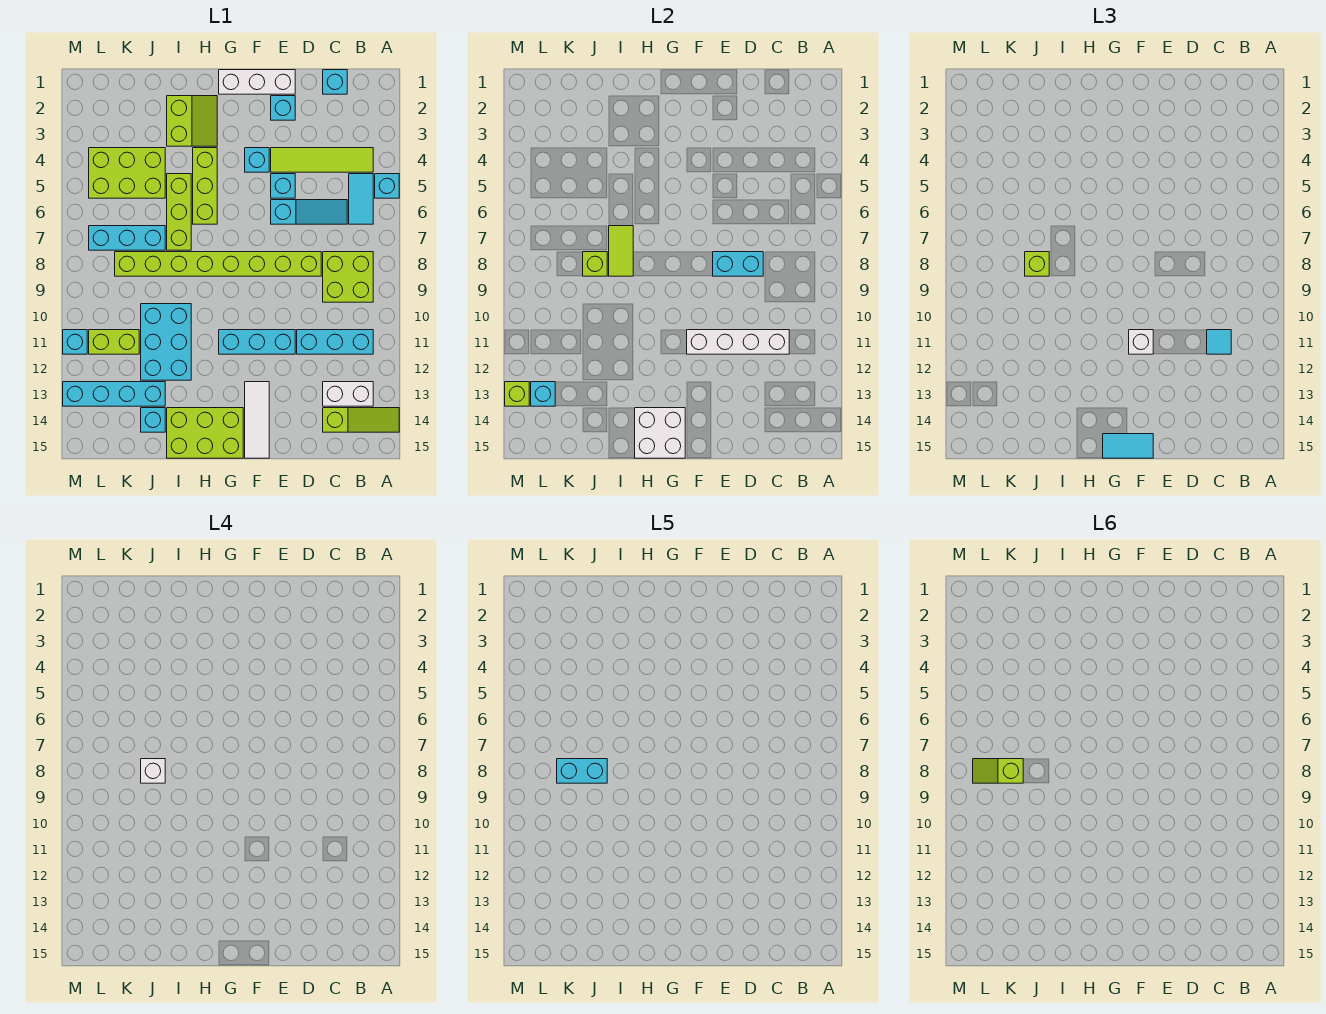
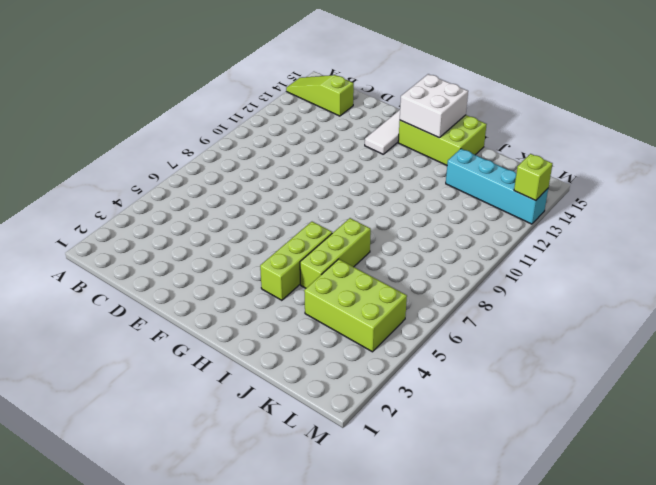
none -> cyan 1x1 brick [375,174,399,198]
none -> lime 1x4 tile [271,148,373,172]
none -> cyan 1x2 tile [349,174,373,224]
none -> lime 2x2 brick [323,252,373,302]

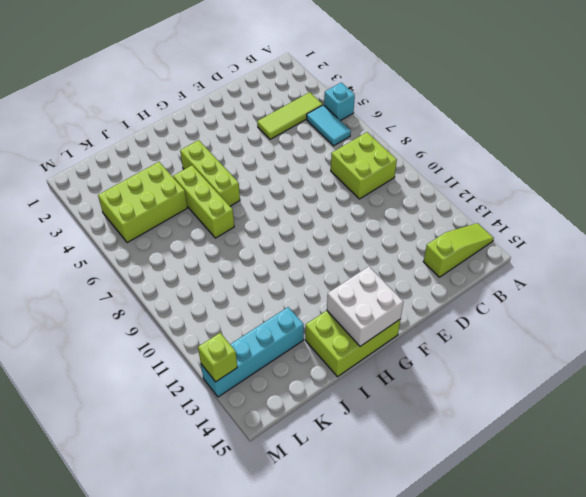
lime 1x3 tile [257,92,323,139] -> lime 1x4 tile [271,148,373,172]
none -> cyan 1x3 brick [297,330,373,354]
none -> white 1x2 brick [323,382,373,406]
none -> cyan 1x1 brick [323,70,347,94]
none -> cyan 1x3 slope [271,200,347,224]

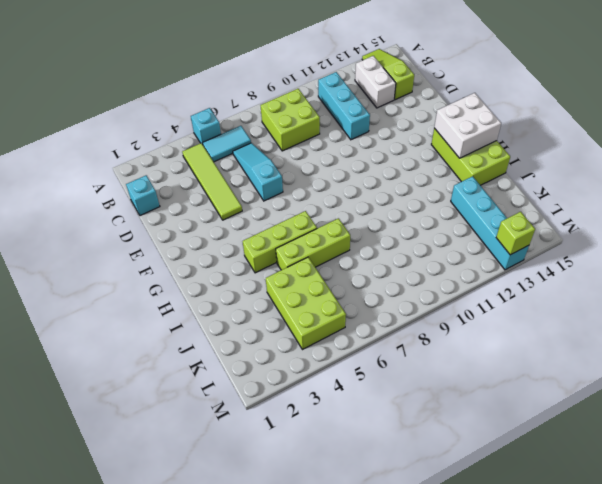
none -> lime 1x8 brick [115,252,321,276]
none -> white 1x3 brick [219,70,295,94]
none -> cyan 1x1 brick [271,96,295,120]
none -> cyan 1x1 brick [271,174,295,198]

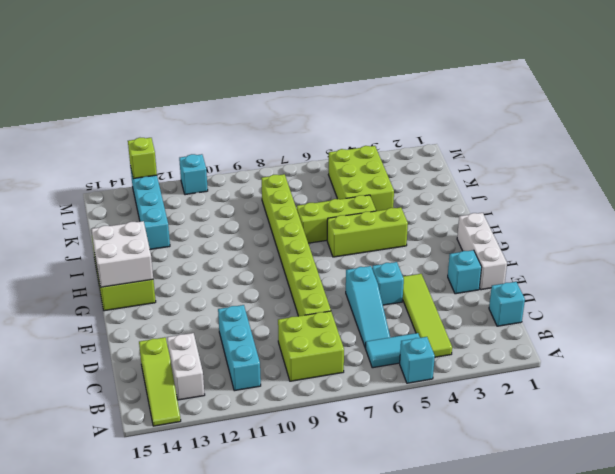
none -> cyan 1x3 brick [219,330,295,354]
none -> cyan 1x1 brick [245,148,269,172]
none -> white 1x3 tile [245,382,269,458]
none -> lime 2x2 slope [167,96,217,146]

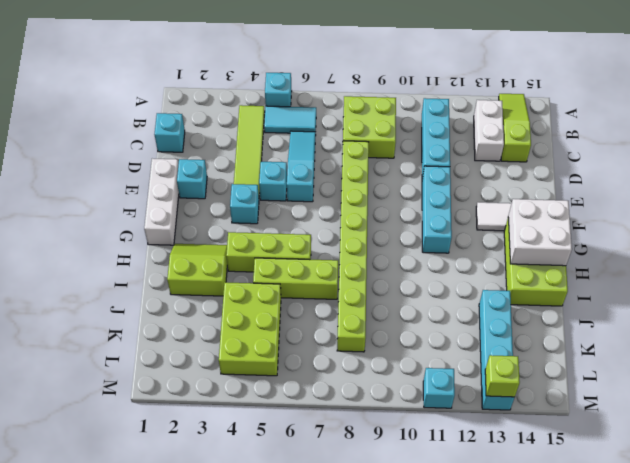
none -> cyan 2x3 brick [141,304,191,380]
none -> cyan 1x3 brick [89,226,165,250]
none -> cyan 1x1 brick [141,408,165,432]
none -> lime 1x2 brick [89,330,139,354]

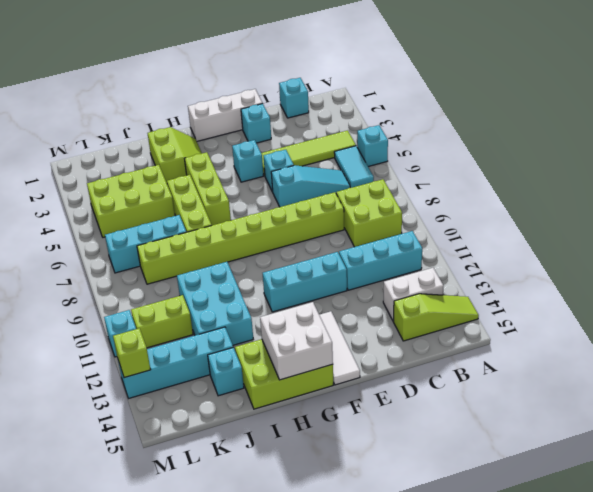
none -> white 1x4 brick [687,330,789,354]
none -> cyan 1x2 brick [713,252,763,276]
none -> lime 1x2 tile [609,226,633,276]
none -> lime 1x1 brick [583,252,607,276]

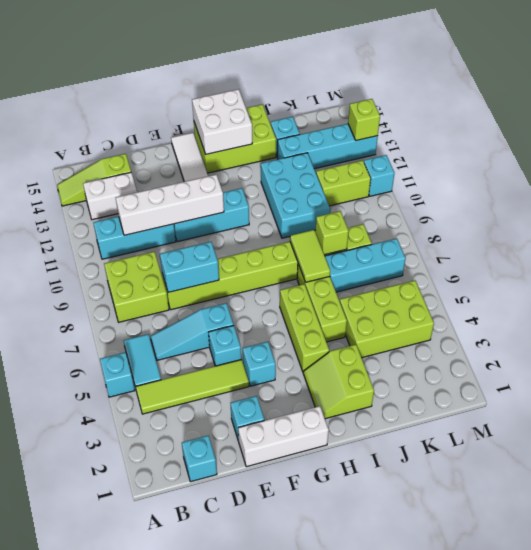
none -> cyan 1x1 brick [531,382,555,406]
none -> cyan 1x1 tile [1207,330,1231,354]
none -> white 1x1 brick [1129,330,1153,354]
none -> cyan 1x2 tile [1103,434,1153,458]

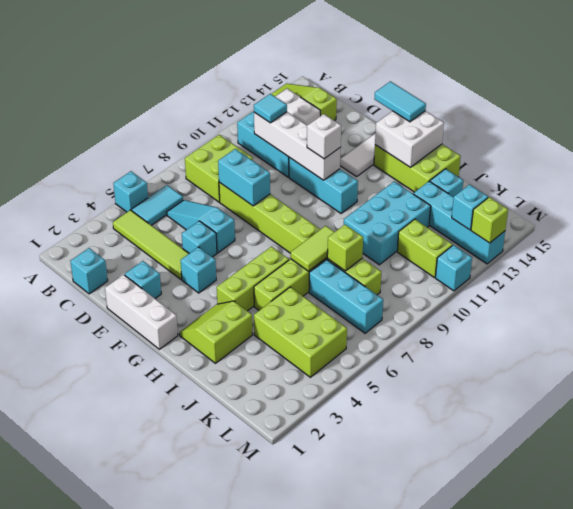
none -> lime 1x1 brick [1025,252,1049,276]
none -> white 1x1 brick [141,759,165,783]
none -> cyan 1x2 brick [557,759,607,783]
none -> lime 1x2 slope [973,759,1023,783]

